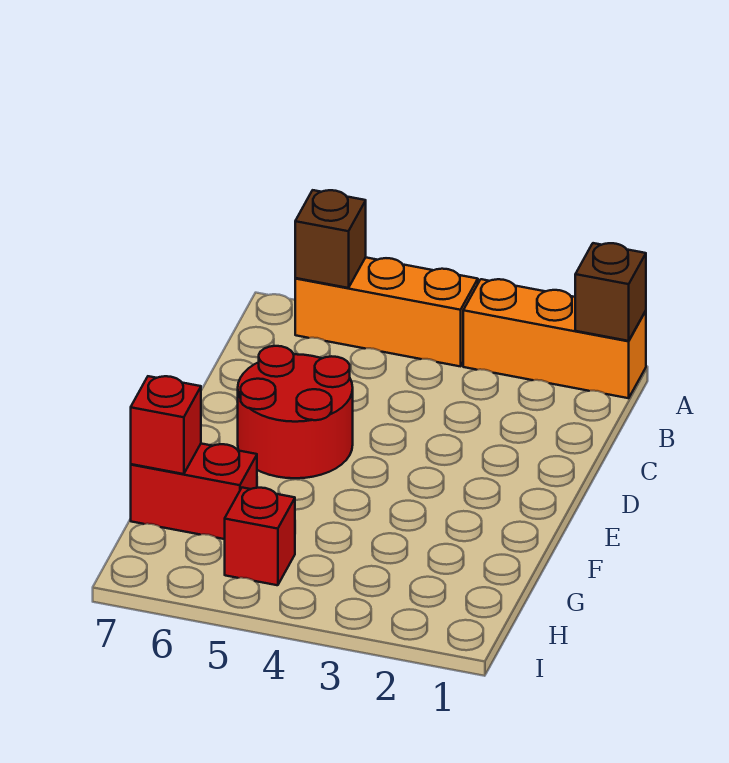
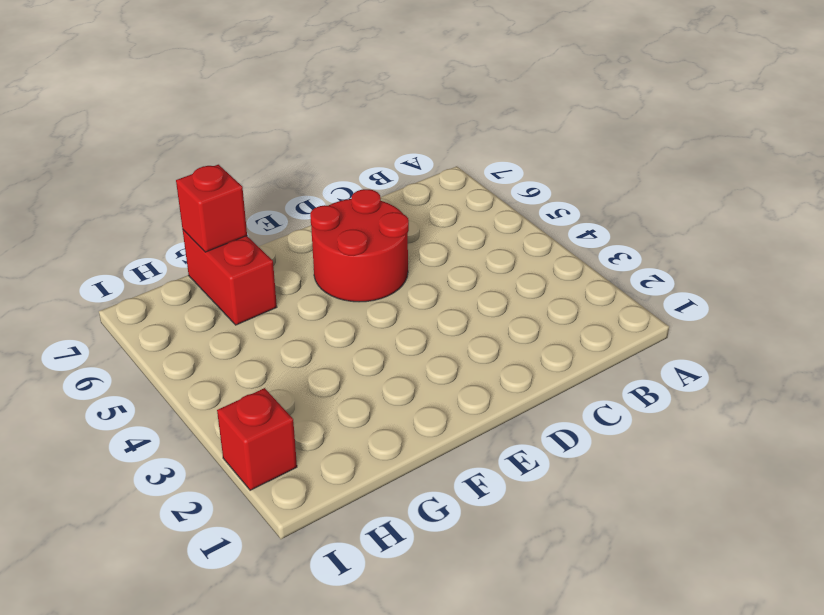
red 1x1 brick [217,388,297,490] -> red 1x1 brick moved to [225,488,295,585]
none -> orange 1x3 brick [463,279,646,398]
none -> orange 1x3 brick [295,257,478,366]

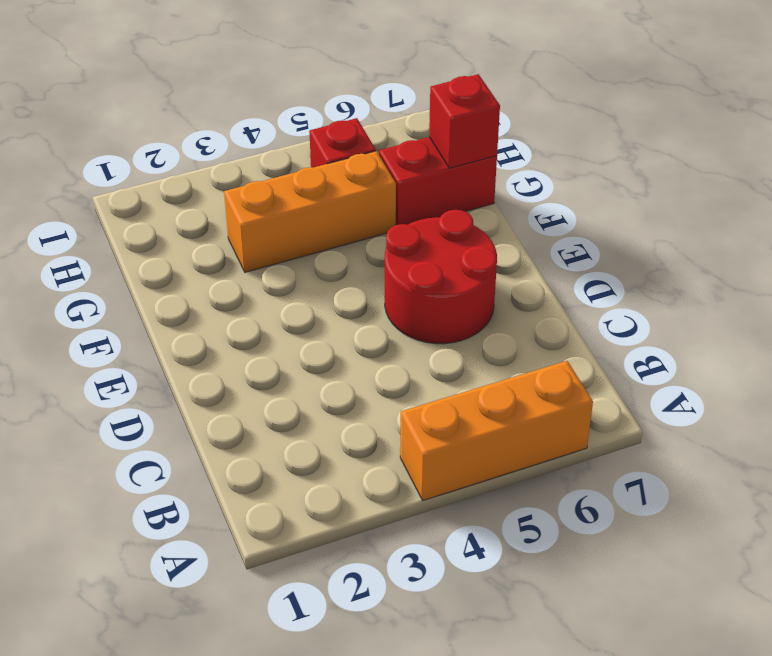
orange 1x3 brick [224,151,396,272] -> orange 1x3 brick moved to [463,279,646,398]
none -> brown 1x1 brick [575,243,646,341]
none -> brown 1x1 brick [295,190,366,288]

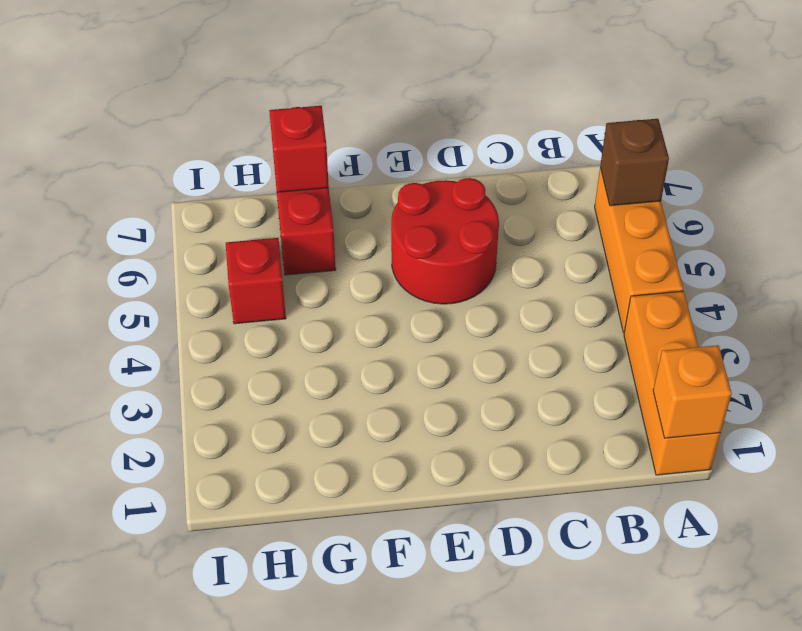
orange 1x1 brick [653,345,732,438] -> brown 1x1 brick [575,243,646,341]

